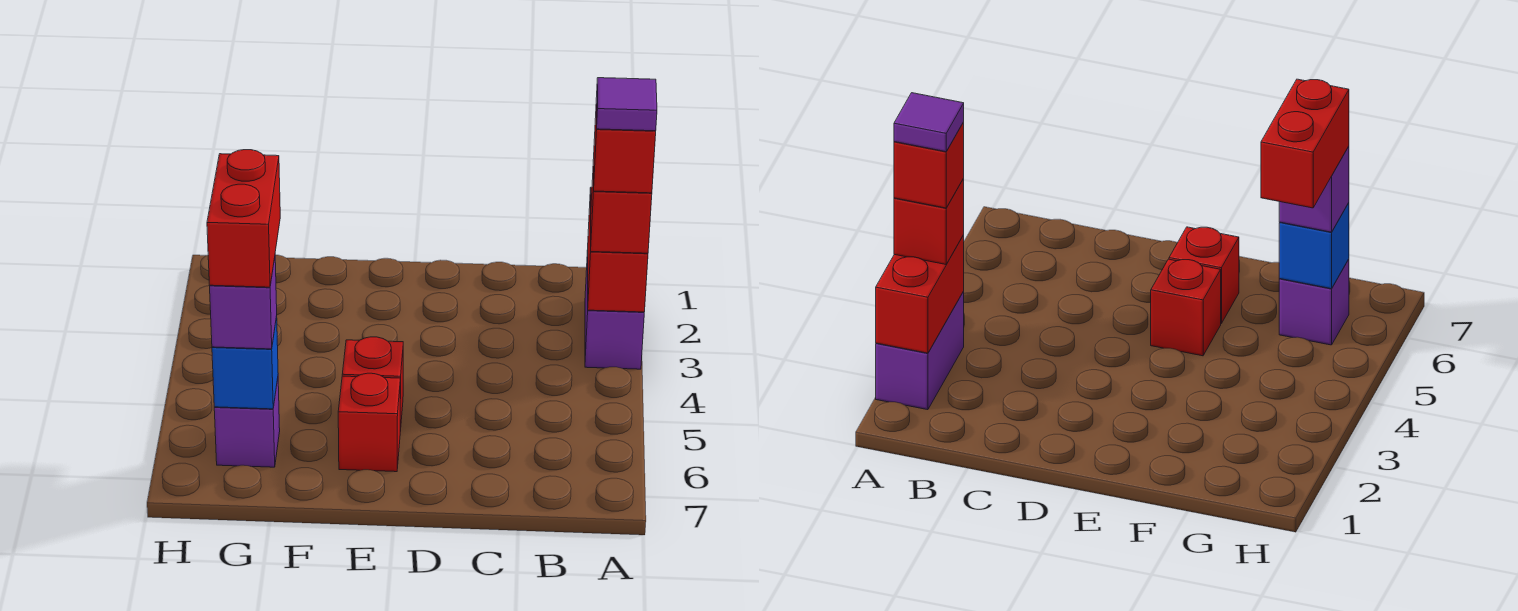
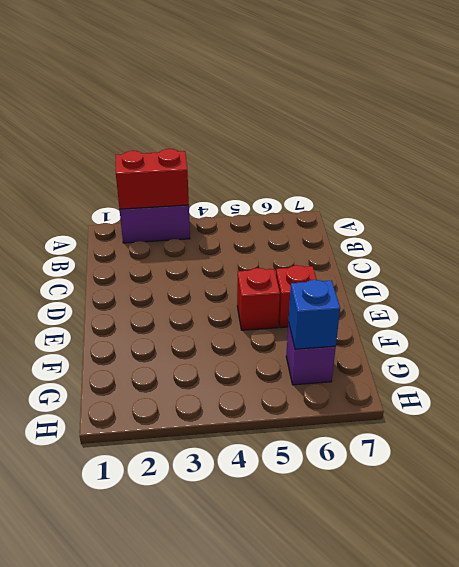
none -> red 1x1 brick [591,167,652,253]
none -> purple 1x1 brick [210,258,277,349]

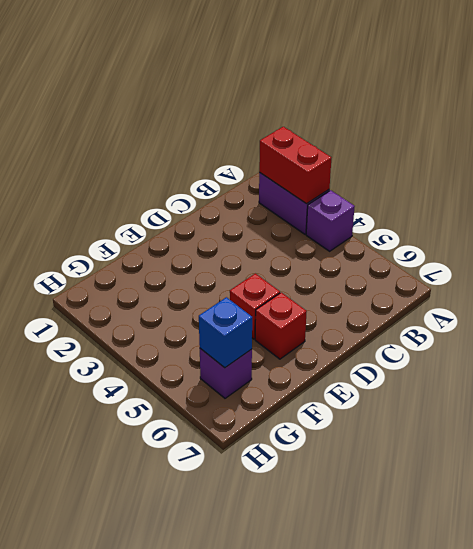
purple 1x1 brick [306,190,355,251] -> purple 1x1 brick moved to [210,258,277,349]
none -> red 1x1 brick [591,167,652,253]
none -> red 1x1 brick [593,104,656,193]

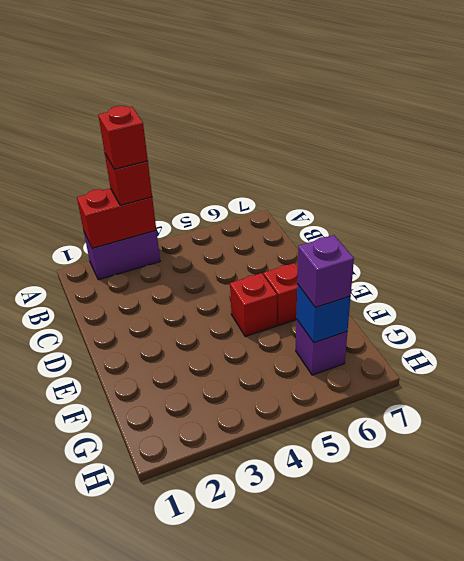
none -> red 1x2 brick [207,150,280,287]
none -> purple 1x1 tile [596,78,657,131]

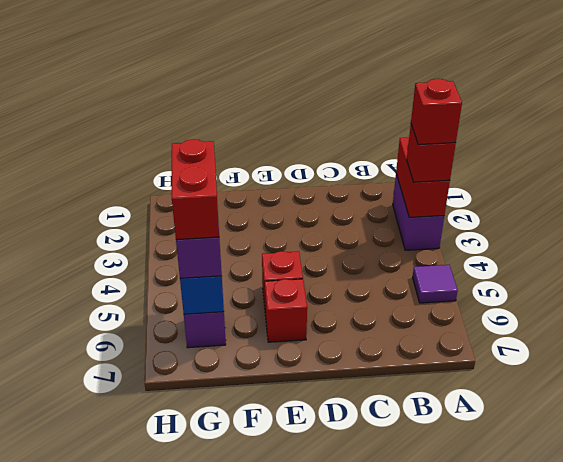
purple 1x1 tile [413,265,458,303] -> purple 1x1 tile moved to [596,78,657,131]

